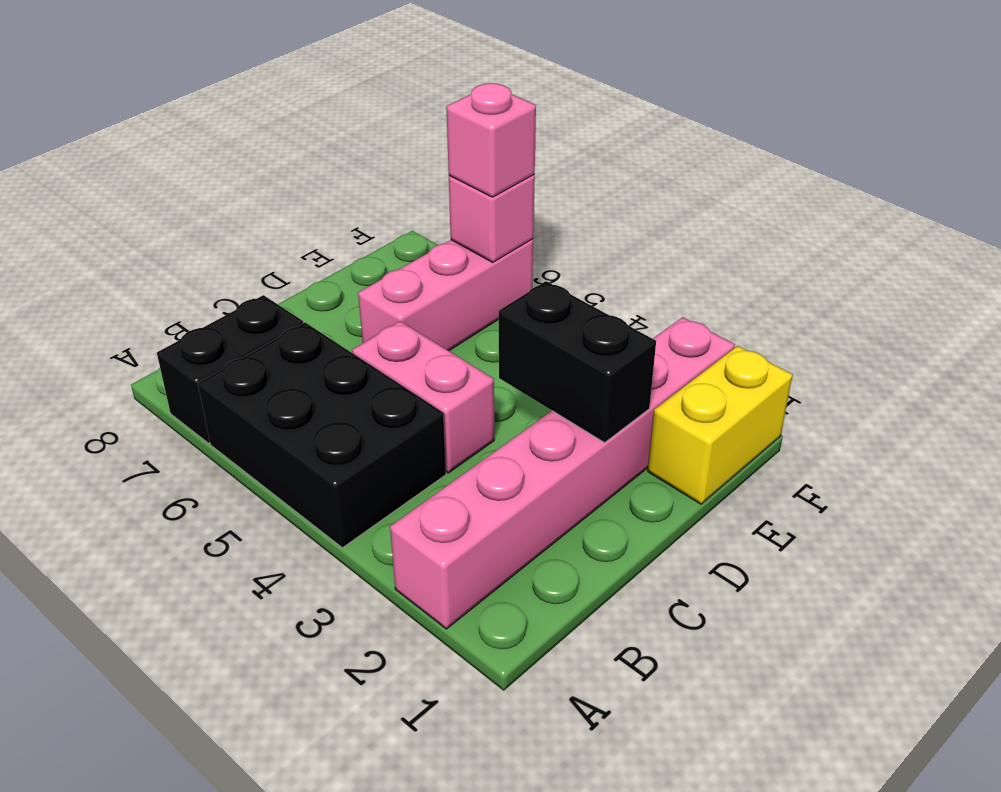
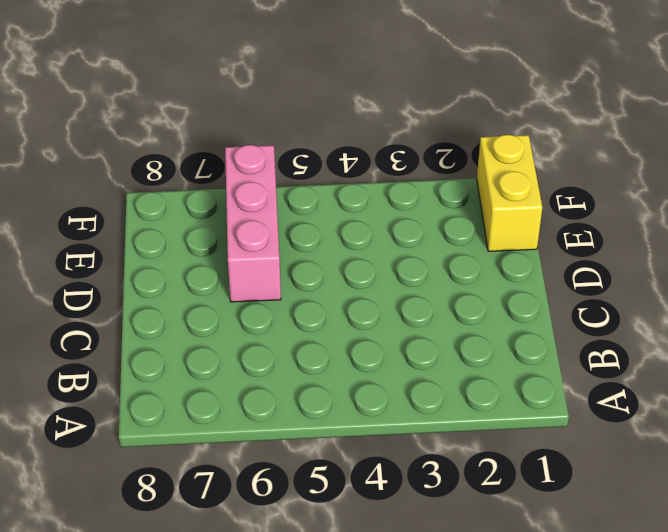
none -> pink 1x6 brick [390,317,735,629]
none -> black 2x3 brick [198,322,446,548]

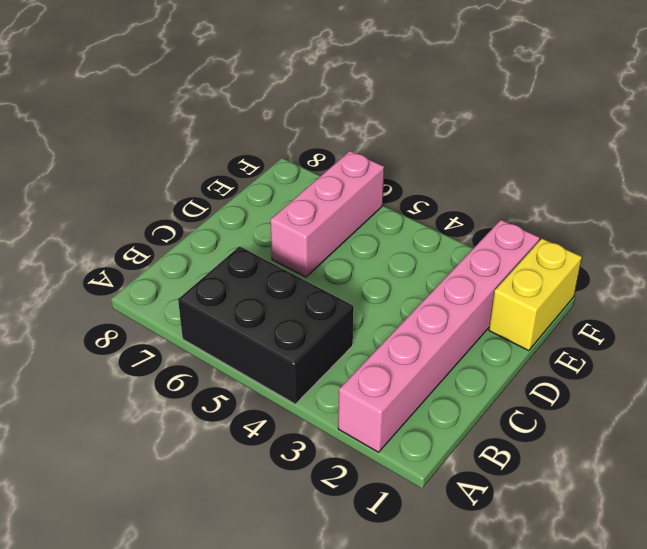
none -> black 1x2 brick [157,295,303,443]
none -> pink 1x2 brick [352,321,494,473]

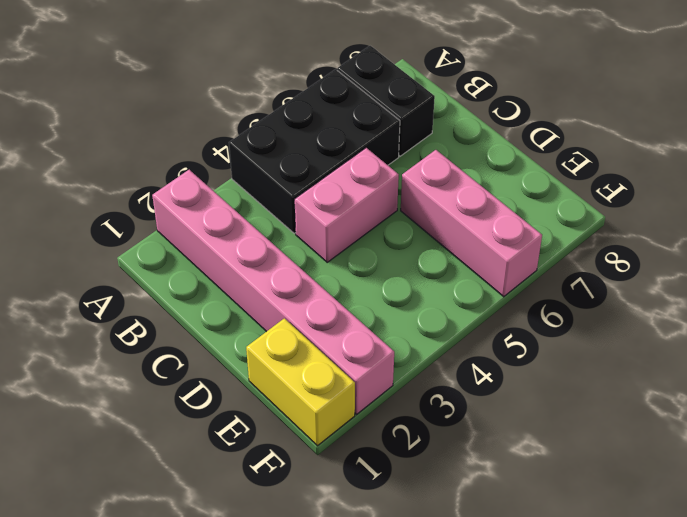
none -> black 1x2 brick [499,281,656,443]
none -> pink 1x1 brick [449,175,535,262]

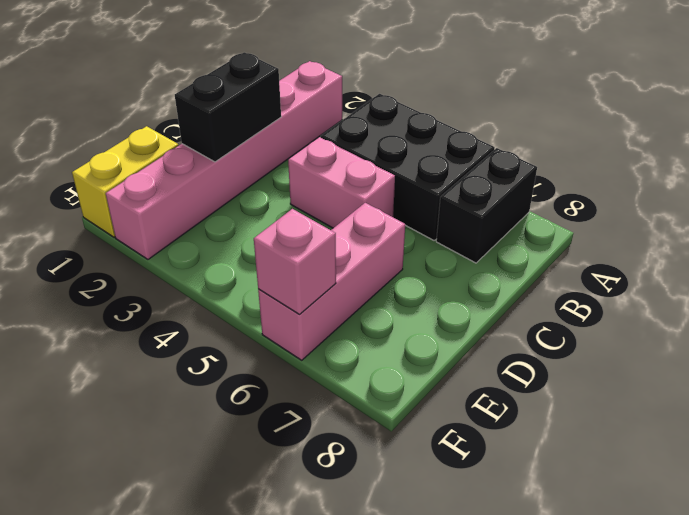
black 1x2 brick [175,52,281,162] -> black 1x2 brick turned to [499,281,656,443]
none -> pink 1x1 brick [447,83,536,197]

